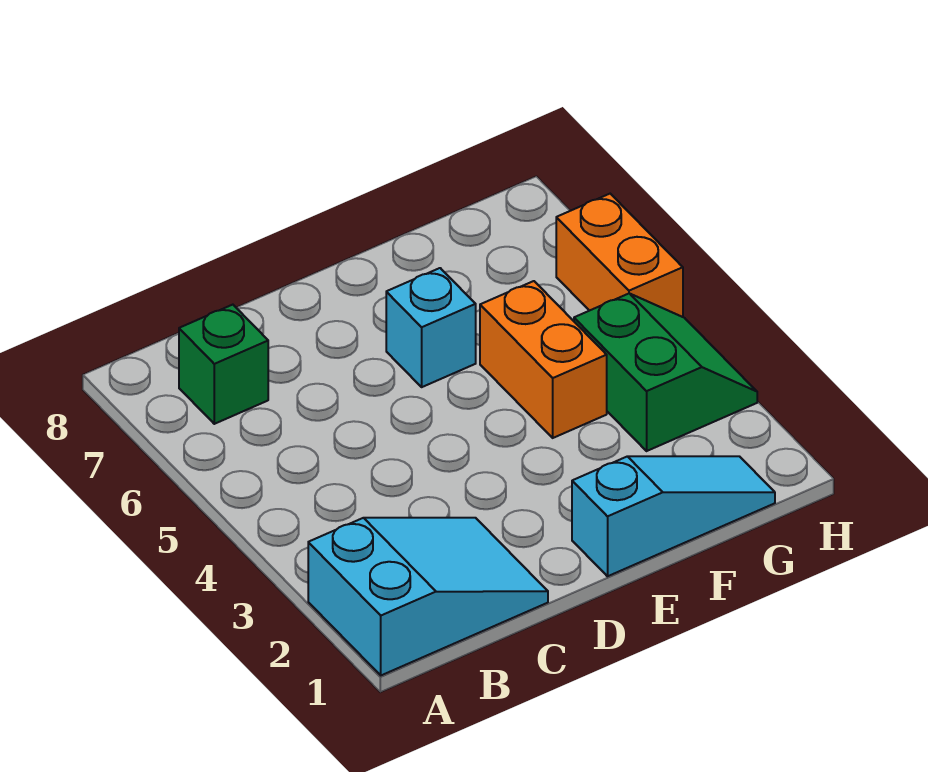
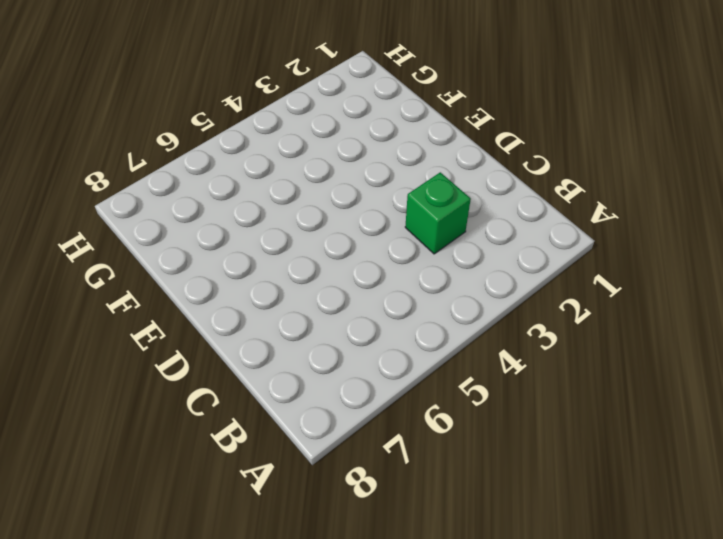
green 1x1 brick [405,172,471,254] -> green 1x1 brick moved to [179,305,268,424]
none -> cyan 2x3 slope [308,518,548,675]
none -> cyan 1x3 slope [572,456,775,576]

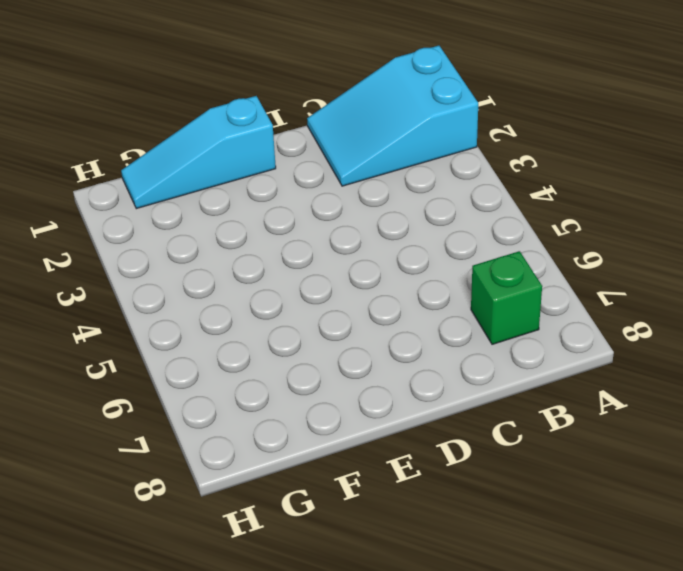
none -> cyan 1x1 brick [386,268,476,387]
none -> orange 1x2 brick [480,281,607,438]

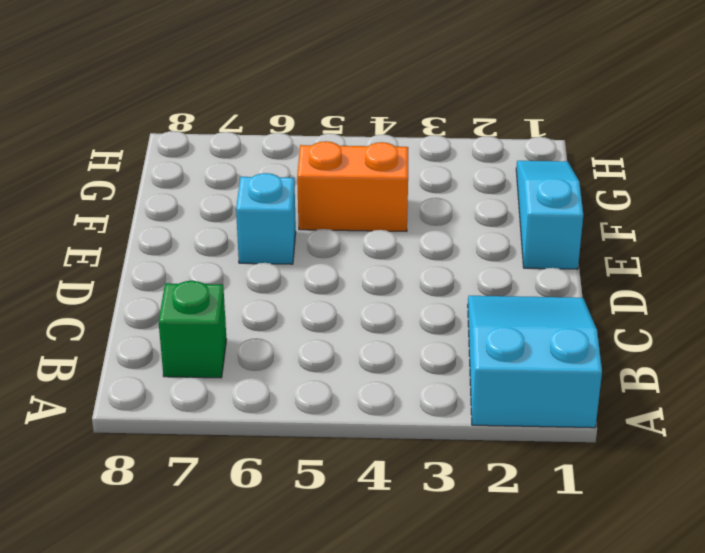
none -> green 2x2 slope [574,293,757,451]
none -> orange 1x2 brick [556,194,683,317]

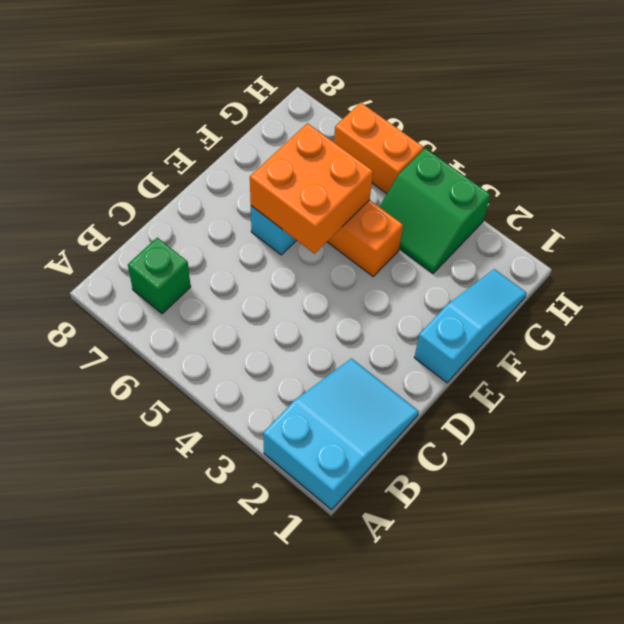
orange 2x2 brick [250,123,373,254] -> none
green 2x2 slope [379,148,490,274] -> green 2x2 slope turned to [574,293,757,451]

